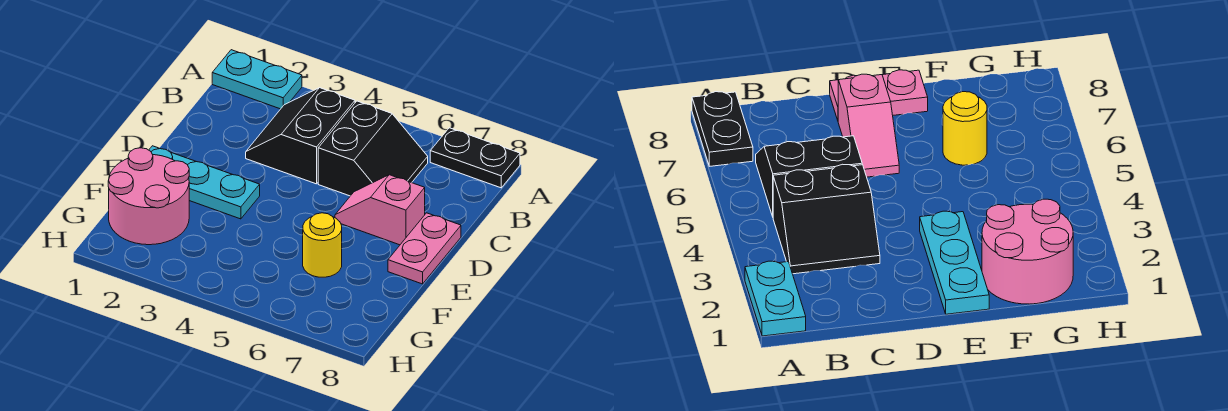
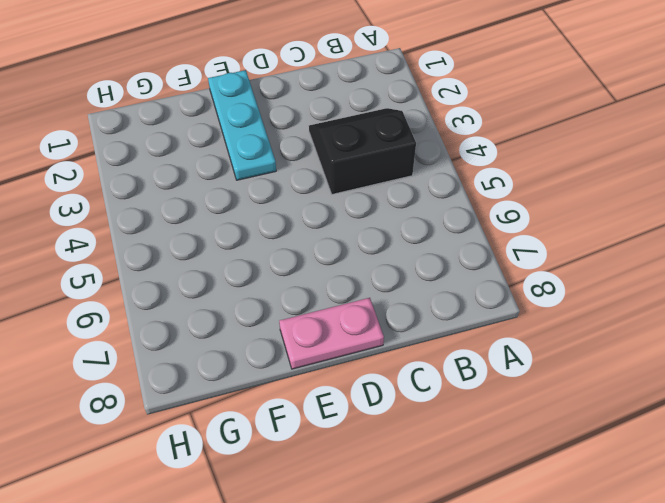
none -> cyan 1x2 plate [212,50,302,109]
none -> black 1x2 plate [430,128,520,188]

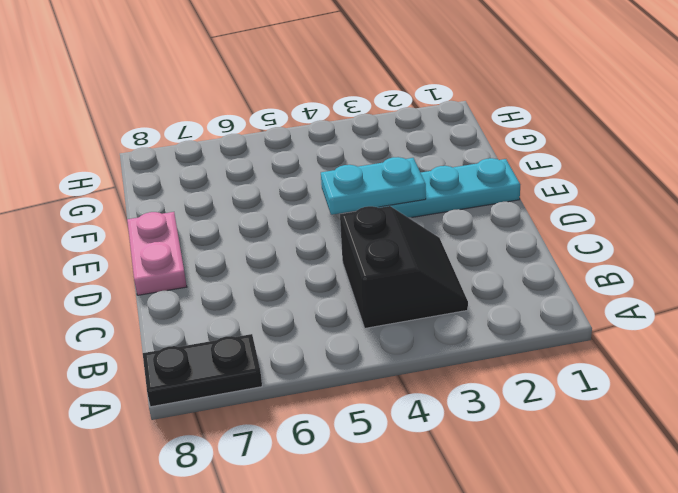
cyan 1x2 plate [321,157,426,215] -> cyan 1x2 plate moved to [212,50,302,109]
none -> black 2x2 slope [318,101,428,196]
none -> pink 1x2 slope [335,175,425,245]

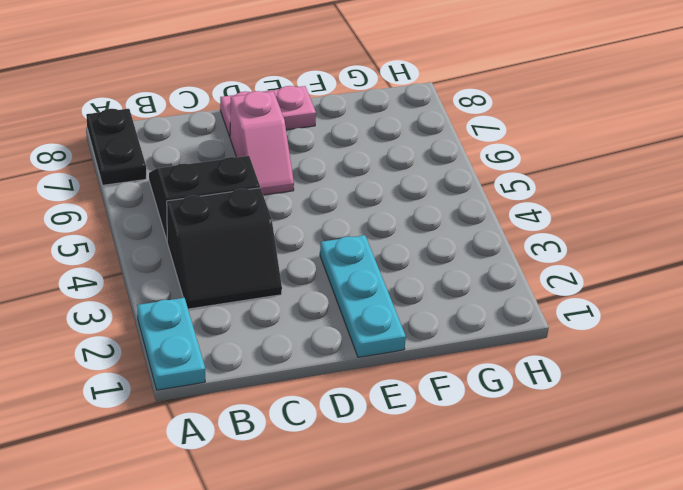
none -> pink 2x2 round brick [108,148,189,245]
none -> yellow 1x1 round brick [303,213,342,277]

